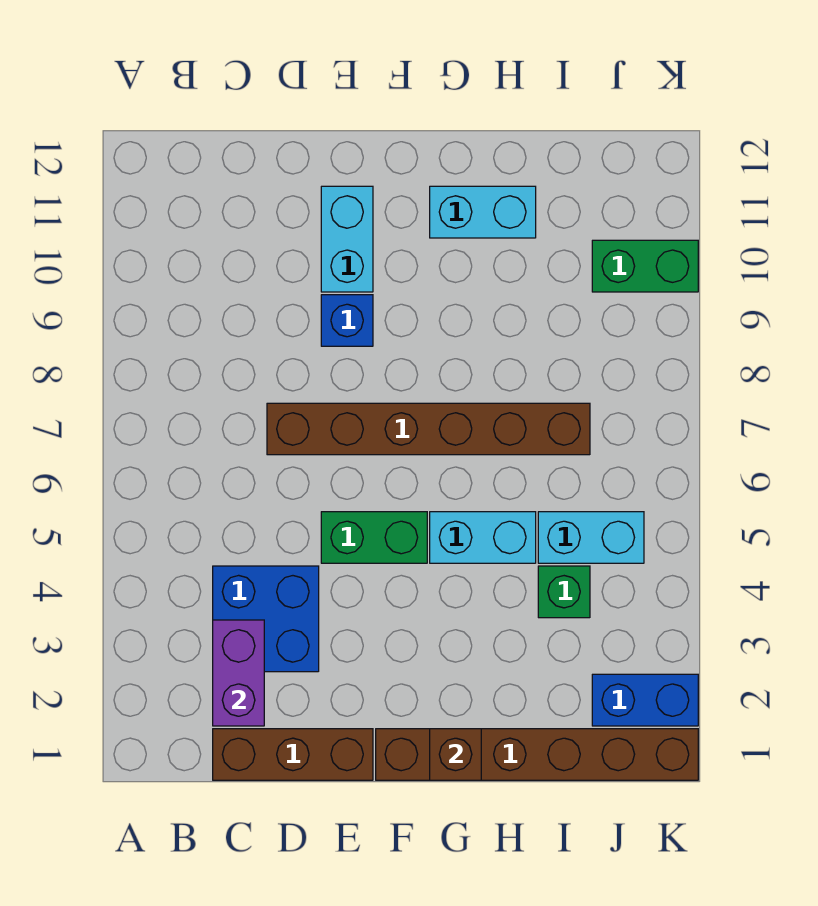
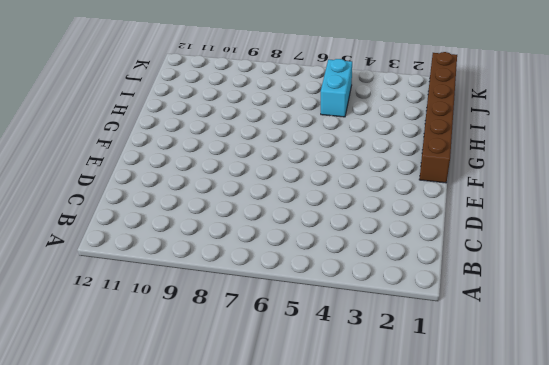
none -> brown 1x3 brick [213,729,373,780]
none -> blue 2x2 brick [213,566,319,672]
none -> brown 1x6 brick [267,403,590,455]

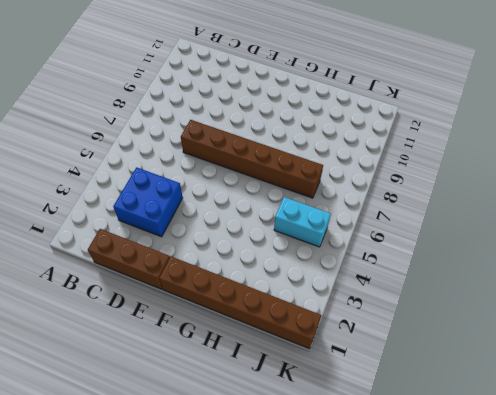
none -> green 1x2 brick [321,512,427,563]
none -> blue 1x1 brick [321,295,373,346]
none -> cyan 1x2 brick [321,186,373,292]

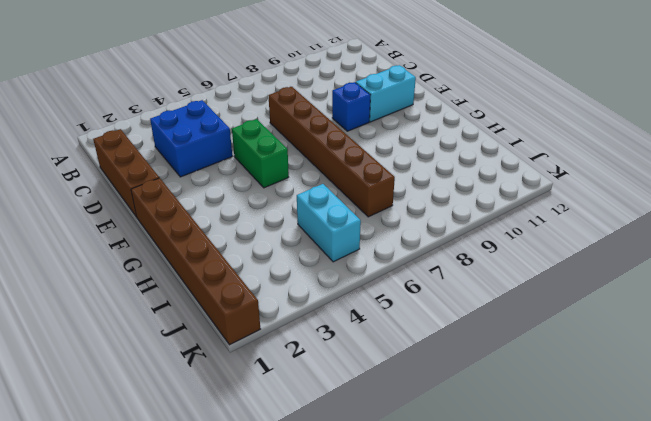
none -> cyan 1x2 brick [430,512,536,563]
none -> cyan 1x2 brick [430,186,536,238]
none -> green 1x1 brick [538,566,590,618]

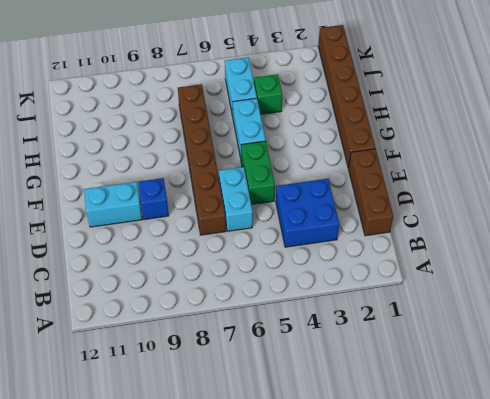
cyan 1x2 brick [219,167,253,231] -> cyan 1x2 brick moved to [430,186,536,238]
none -> blue 1x2 brick [592,674,698,726]
none -> green 1x2 brick [592,240,698,292]
none -> purple 1x2 brick [213,620,264,726]

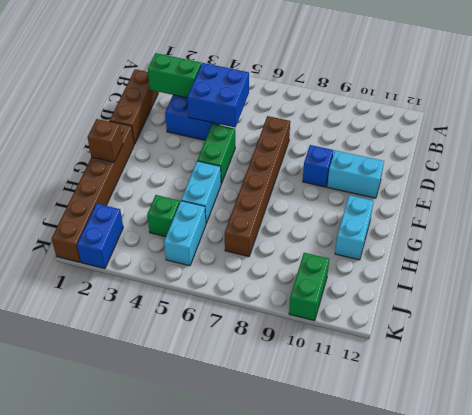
green 1x2 brick [148,53,201,98] -> purple 1x2 brick [213,620,264,726]
blue 2x2 brick [187,63,249,127] -> none

